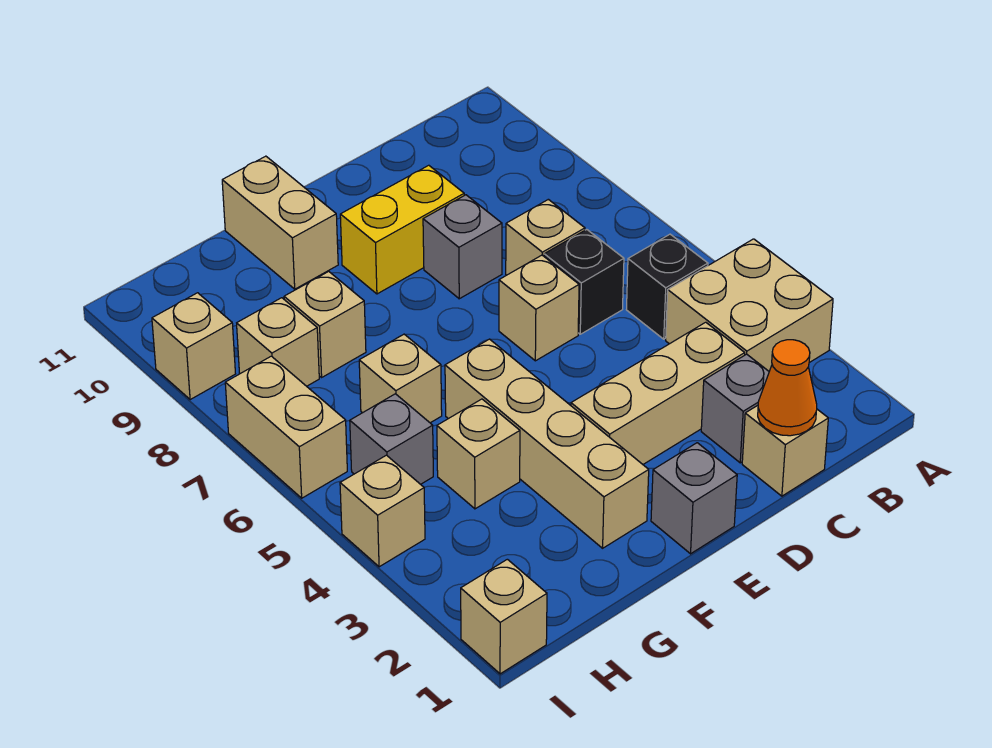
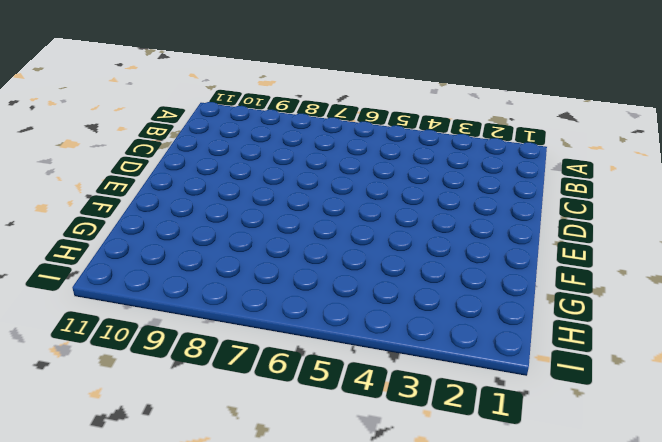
none -> tan 2x2 brick [666,239,833,371]
none -> black 1x1 brick [626,234,708,339]
none -> tan 1x1 brick [742,405,828,496]

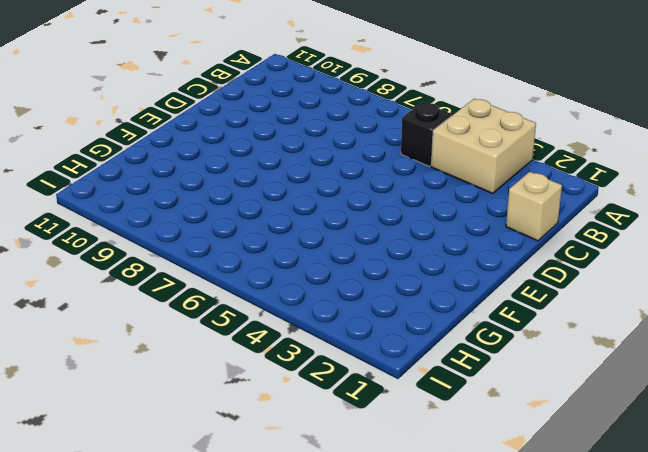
none -> grey 1x1 brick [701,354,769,463]
none -> tan 1x3 brick [571,322,745,464]
none -> black 1x1 brick [544,230,624,334]

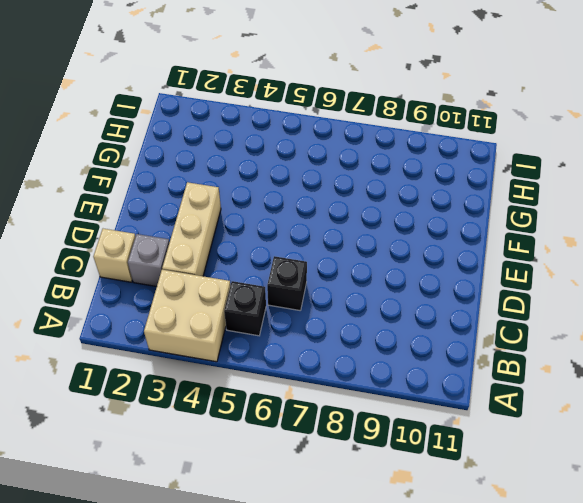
none -> tan 1x1 brick [506,199,585,275]
none -> tan 1x1 brick [499,255,579,361]
none -> grey 1x1 brick [423,195,502,299]

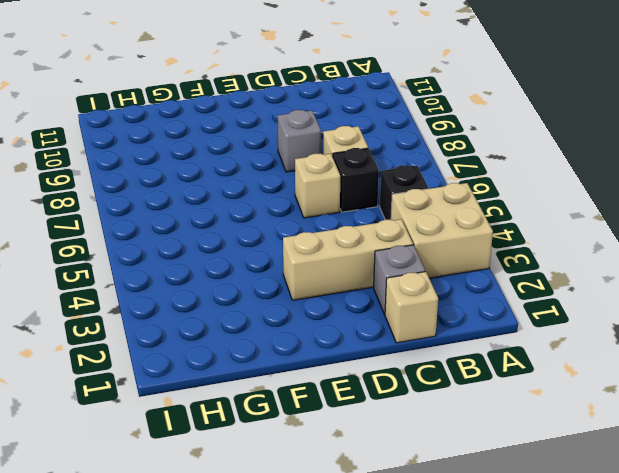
none -> yellow 1x2 brick [340,165,464,294]
none -> grey 1x1 brick [651,443,737,554]
none -> tan 1x4 brick [445,339,649,548]

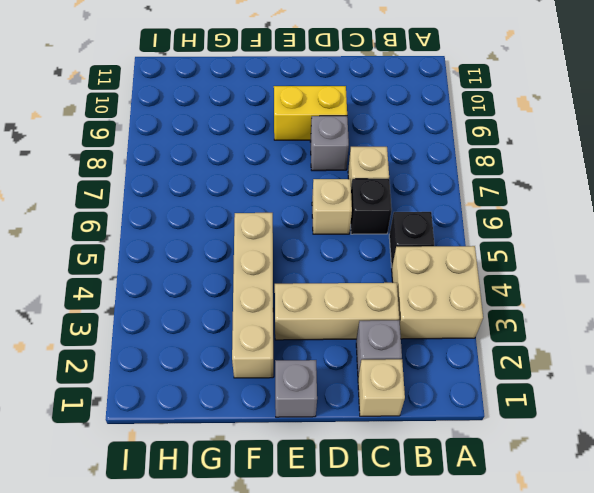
none -> tan 1x2 brick [222,156,338,289]
none -> tan 1x1 brick [437,399,520,509]
none -> tan 1x1 brick [359,334,442,423]

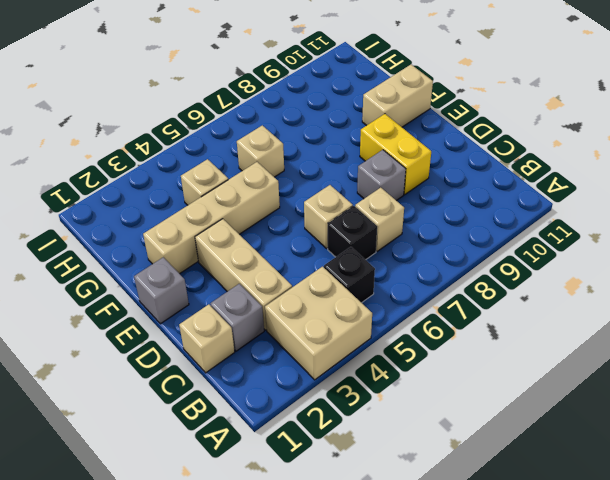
none -> tan 1x1 brick [284,271,366,377]
none -> grey 1x1 brick [350,394,433,484]
none -> tan 1x1 brick [237,298,319,386]

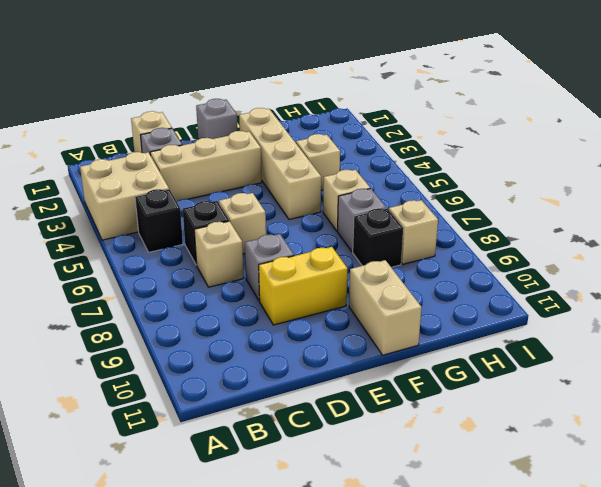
grey 1x1 brick [338,189,386,252] -> grey 1x1 brick moved to [350,394,433,484]
black 1x1 brick [353,208,403,267] -> tan 1x1 brick [284,271,366,377]
none -> tan 1x1 brick [461,559,547,674]
none -> tan 1x1 brick [340,455,425,567]
none -> tan 1x2 brick [225,356,347,498]

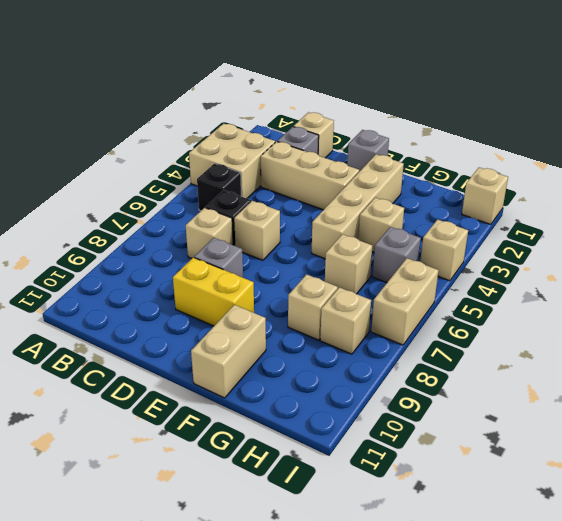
none -> tan 1x1 brick [152,293,235,400]
none -> orange 1x1 cone [758,340,817,436]

